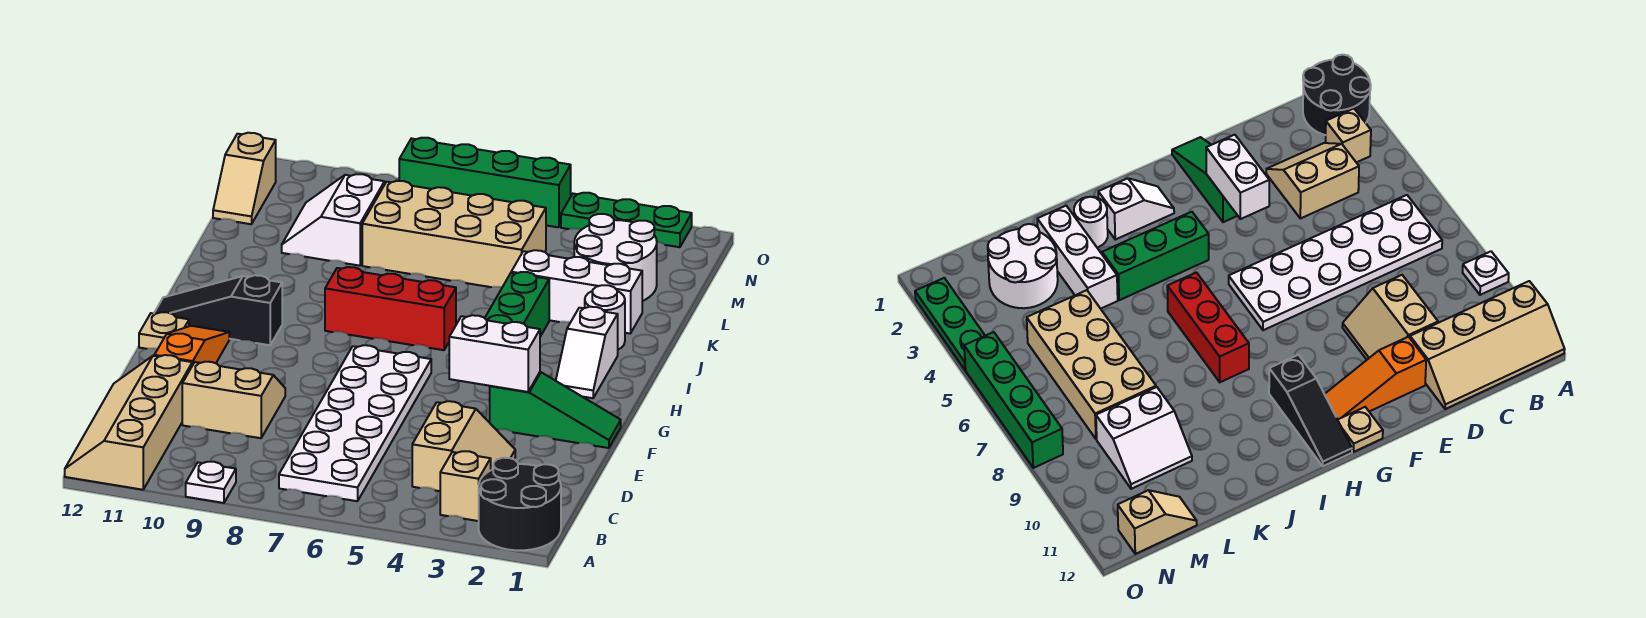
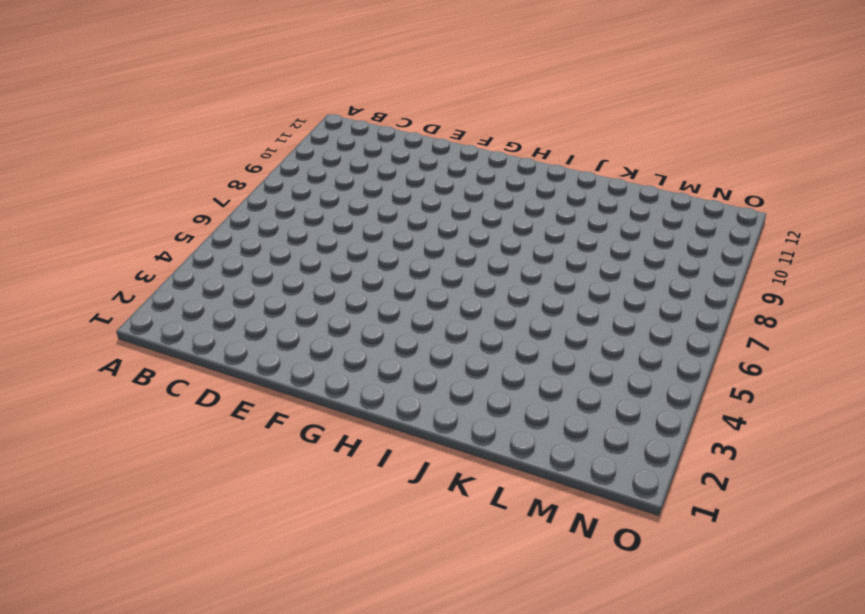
none -> black 2x2 round brick [479,458,561,550]
none -> white 1x1 plate [186,462,236,503]
none -> tan 2x4 slope [65,355,192,490]

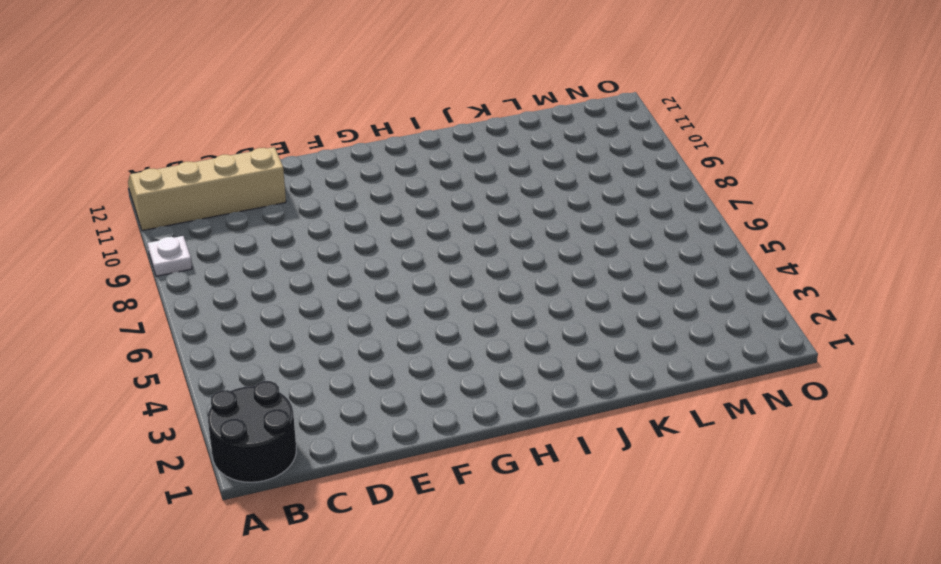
none -> tan 1x1 brick [440,451,491,521]
none -> white 2x6 plate [279,345,431,501]
none -> tan 2x2 slope [412,401,515,491]

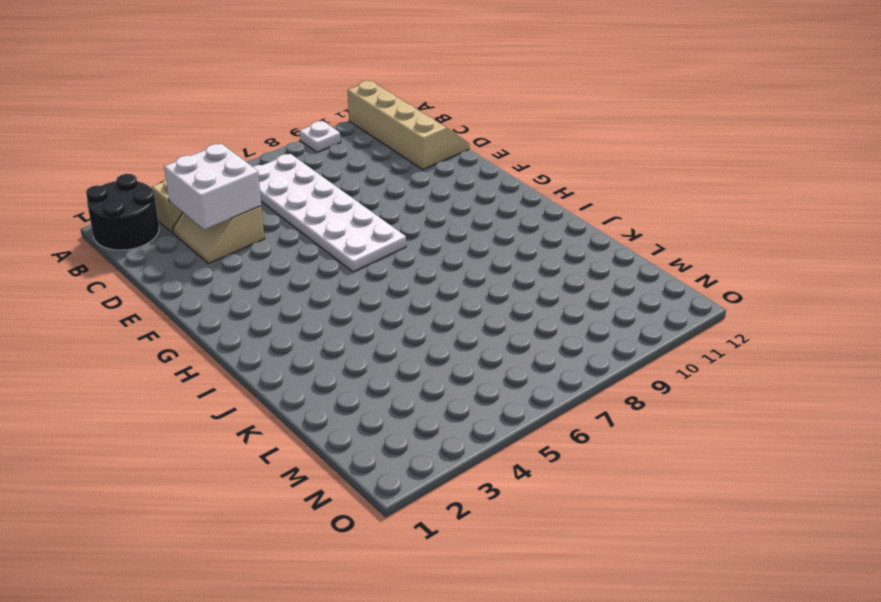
white 2x2 brick [164,144,261,230] -> none
none -> tan 2x2 slope [182,362,285,438]
none -> orange 1x3 slope [154,326,229,365]
none -> green 1x3 slope [490,372,621,448]

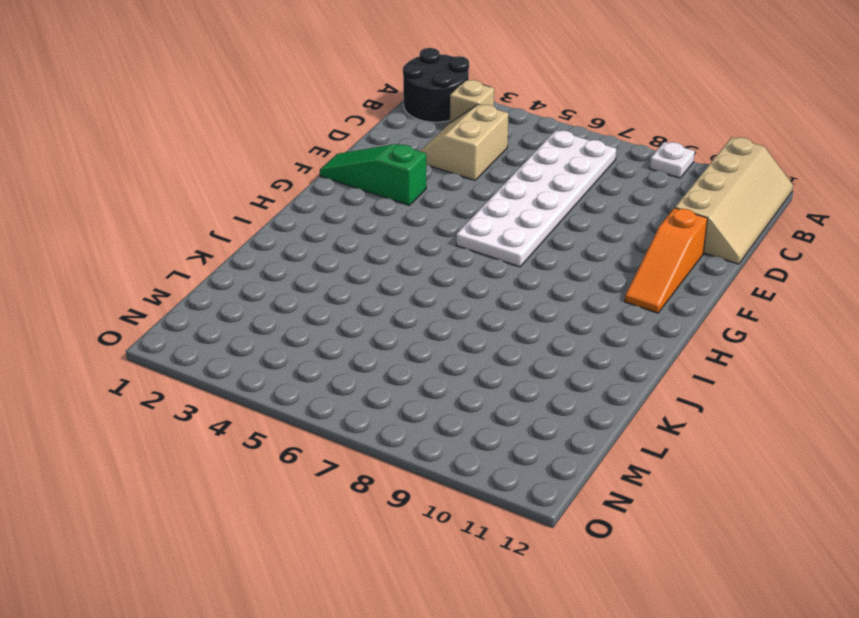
none -> tan 2x2 slope [182,362,285,438]
none -> tan 1x1 plate [139,312,189,349]
none -> white 1x2 slope [556,307,618,398]

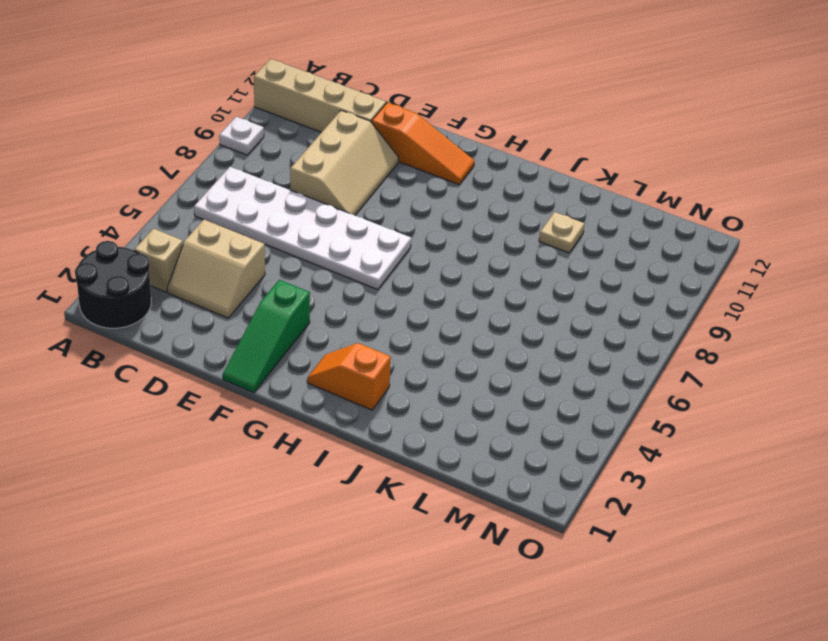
tan 2x3 slope [290,110,399,215] -> tan 2x2 slope [182,362,285,438]
orange 1x2 slope [307,343,391,410] -> white 1x2 slope [556,307,618,398]
tan 1x1 plate [539,212,584,253] -> tan 1x1 plate moved to [139,312,189,349]
none -> green 1x3 brick [485,272,549,337]
none -> black 1x3 slope [154,275,282,345]
none -> red 1x3 brick [325,267,456,350]

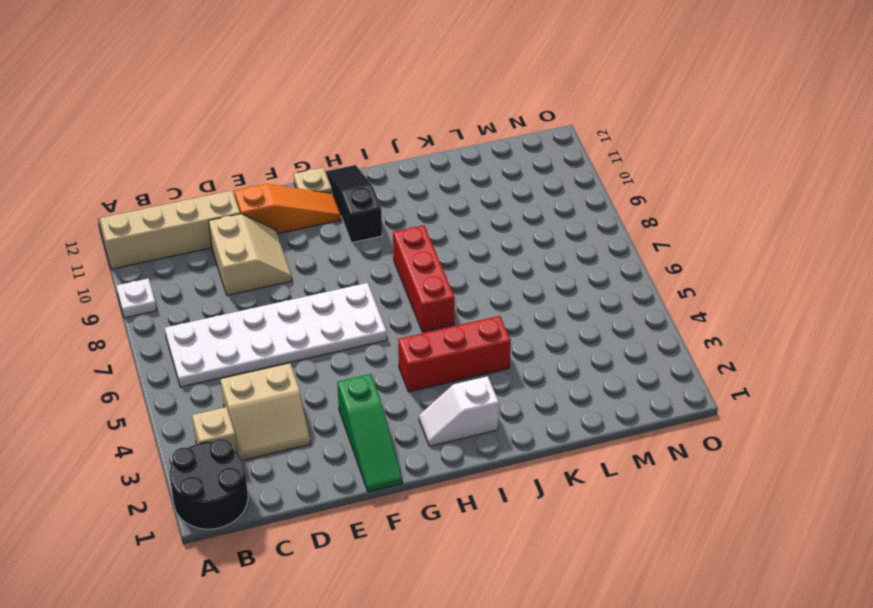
red 1x3 brick [398,316,511,392] -> green 1x3 brick [485,272,549,337]
none -> white 1x1 round brick [585,285,625,349]
none -> white 1x3 brick [511,250,642,333]
none -> white 2x2 round brick [574,214,657,301]

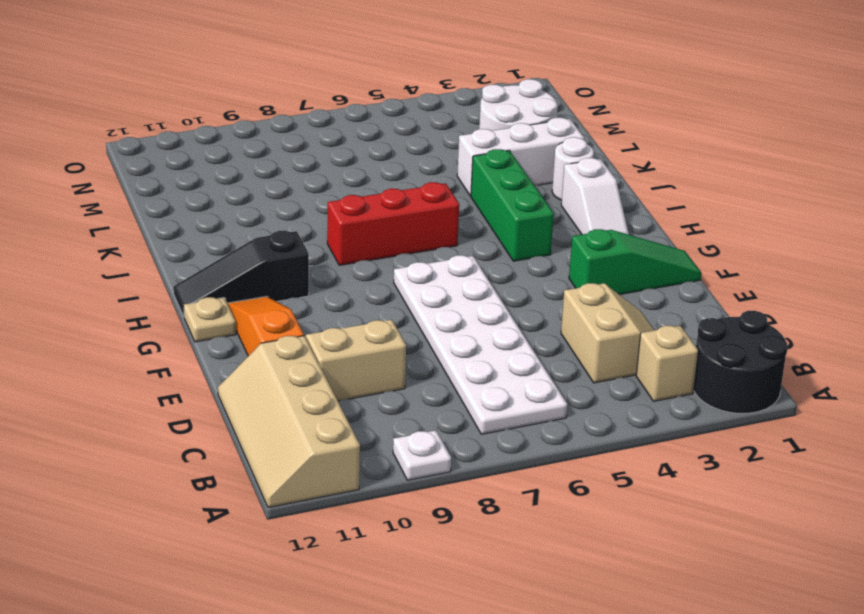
none -> tan 2x4 brick [362,181,546,287]
none -> white 2x2 slope [282,174,384,266]
none -> tan 1x2 slope [213,133,276,224]

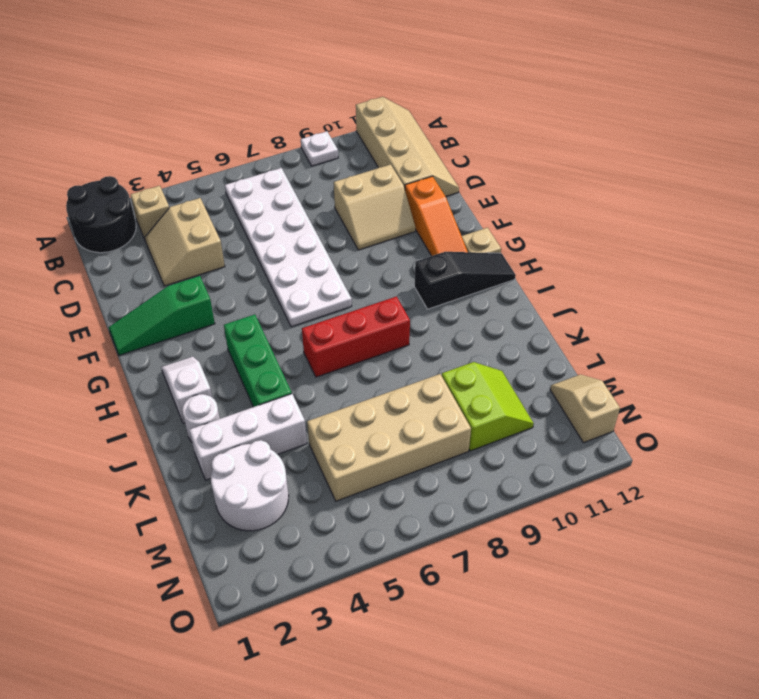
lime 2x2 slope [442,362,534,451] -> white 2x2 slope [282,174,384,266]
none -> green 1x3 plate [561,193,692,247]
none -> green 1x4 brick [399,138,571,227]
none -> white 1x2 brick [449,315,540,392]

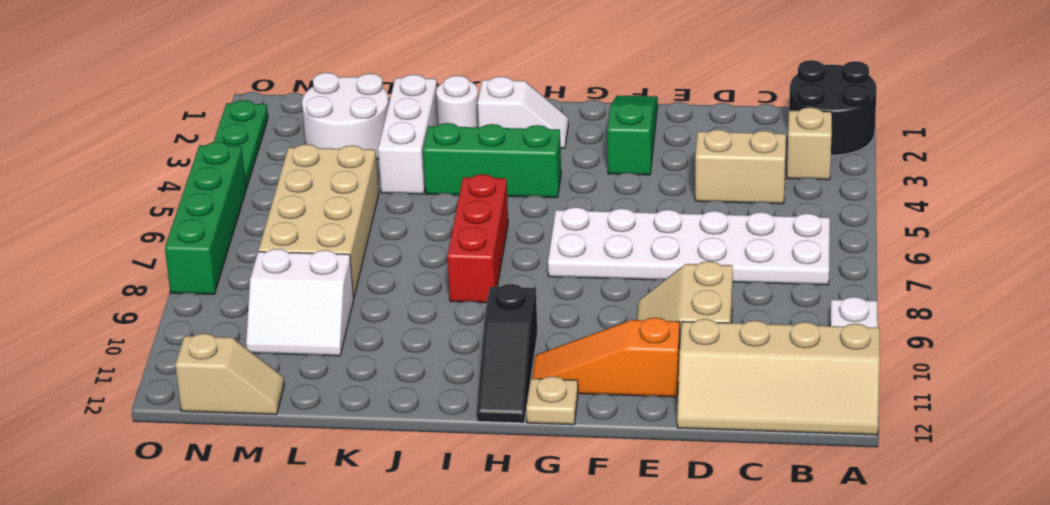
none -> white 1x2 brick [449,315,540,392]

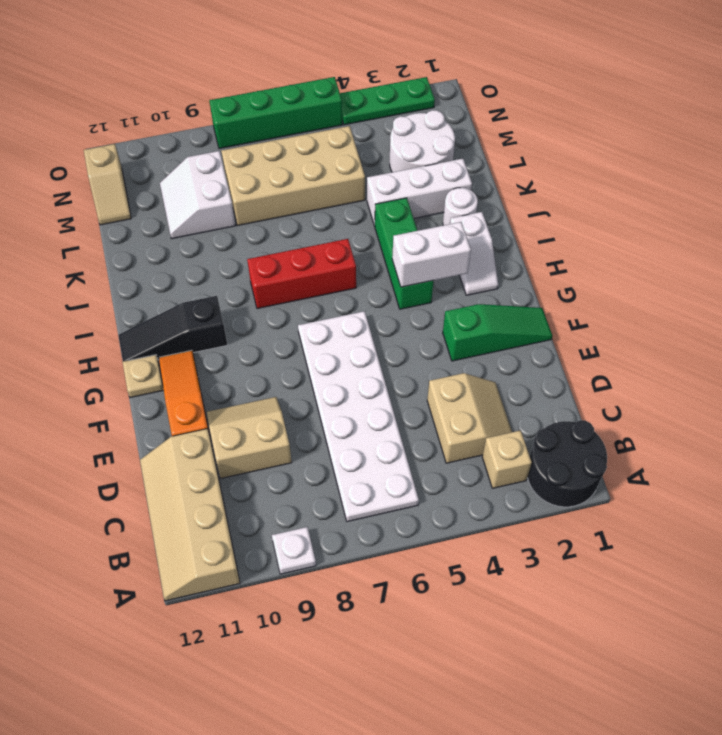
white 1x2 brick [392,222,471,287] -> white 1x2 brick moved to [449,315,540,392]

